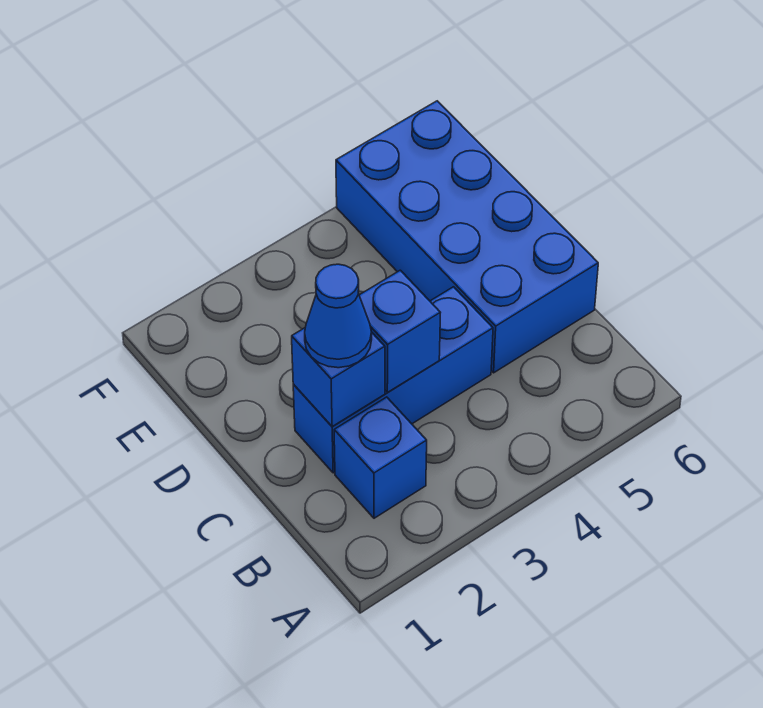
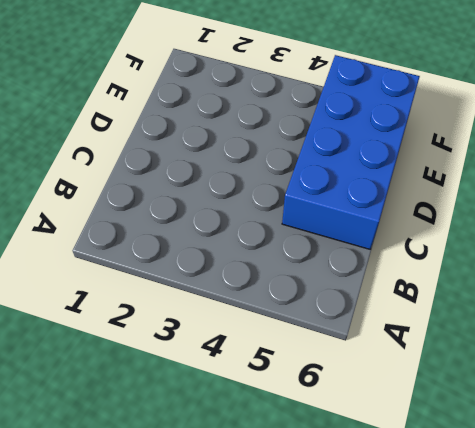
none -> blue 1x1 brick [334,397,427,518]
none -> blue 1x3 brick [293,287,493,473]

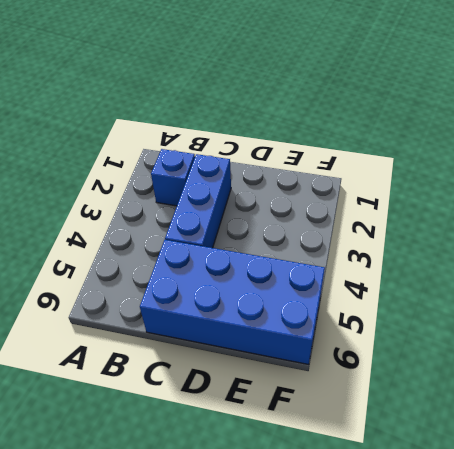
none -> blue 1x1 brick [292,328,385,426]
none -> blue 1x1 brick [359,270,440,392]

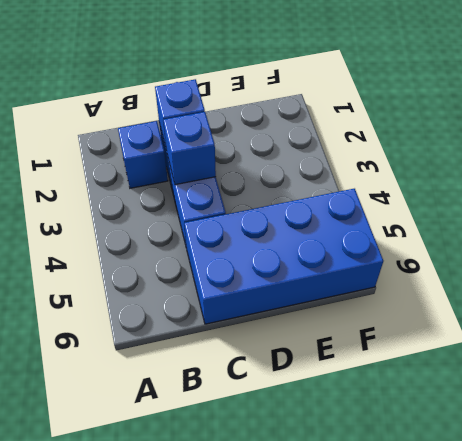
none -> blue 1x1 cone [305,264,372,368]

